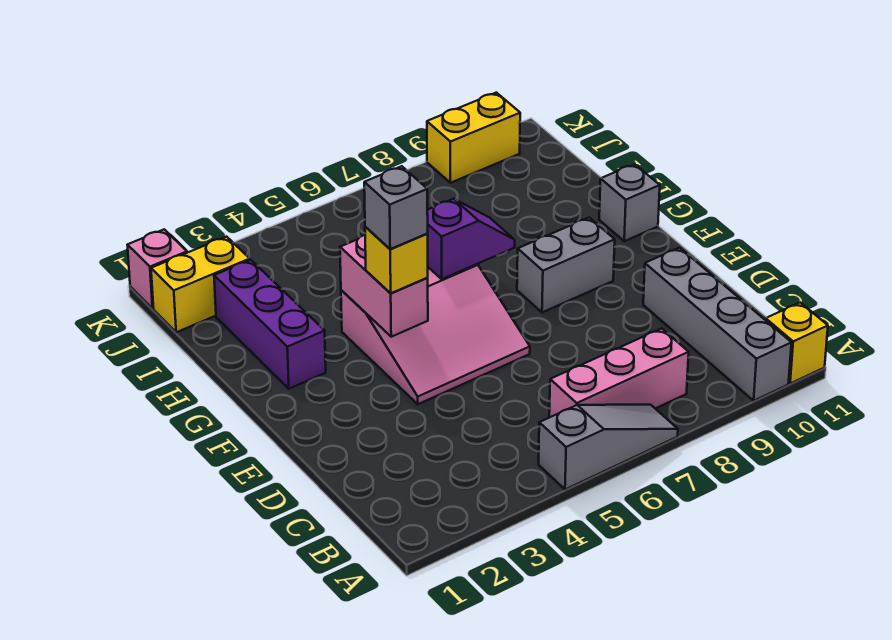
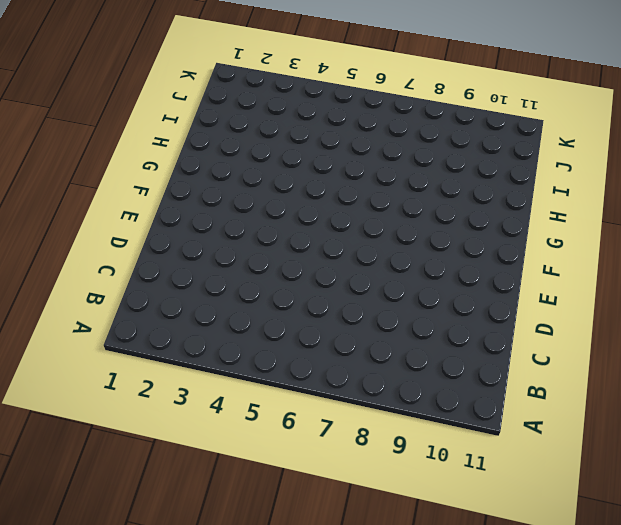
none -> grey 1x3 slope [539,405,678,489]
none -> grey 1x4 brick [643,248,791,401]
none -> yellow 1x1 brick [766,302,828,383]

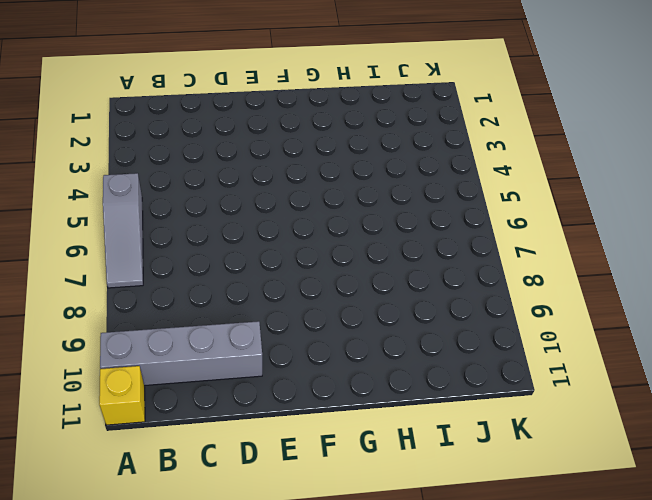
none -> pink 1x3 brick [549,328,689,417]
none -> pink 3x3 slope [341,264,530,404]
none -> grey 1x2 brick [517,218,615,312]

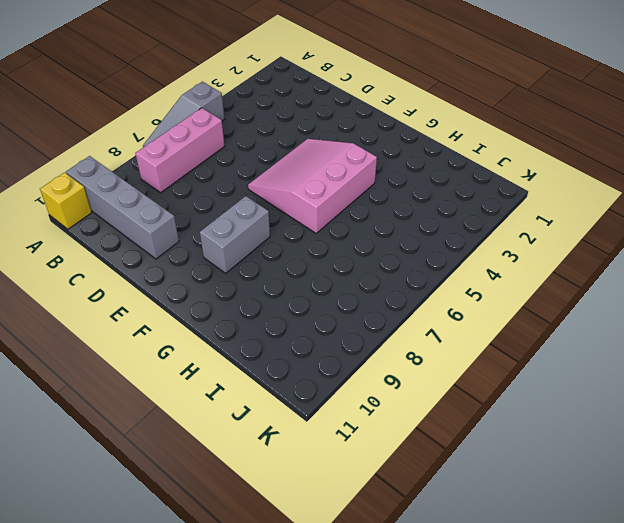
none -> purple 1x3 brick [214,260,326,389]
none -> grey 1x1 brick [599,164,660,241]
none -> yellow 1x2 brick [151,237,250,332]

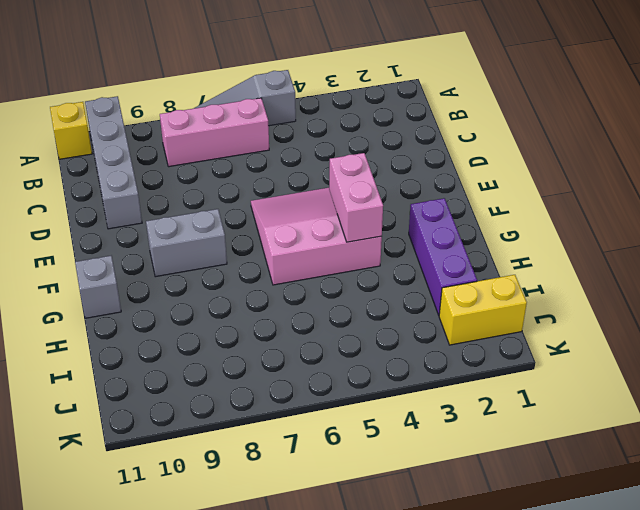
none -> pink 1x1 brick [128,229,187,309]
none -> yellow 1x2 brick [427,93,520,183]
none -> purple 1x2 slope [427,199,515,279]

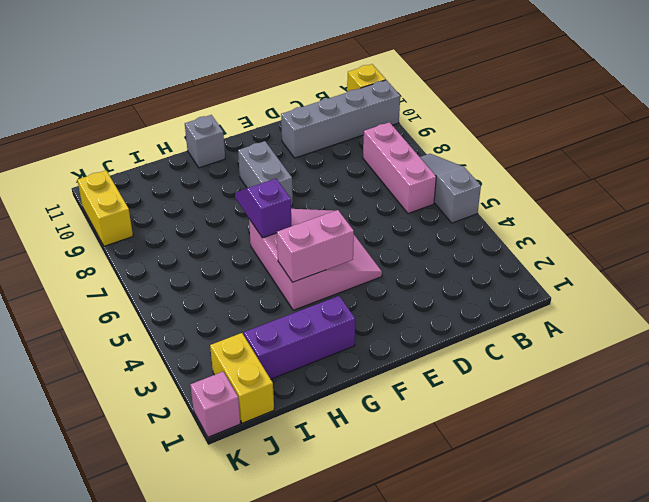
none -> yellow 1x1 brick [365,227,428,293]
none -> grey 1x1 brick [364,166,428,249]

